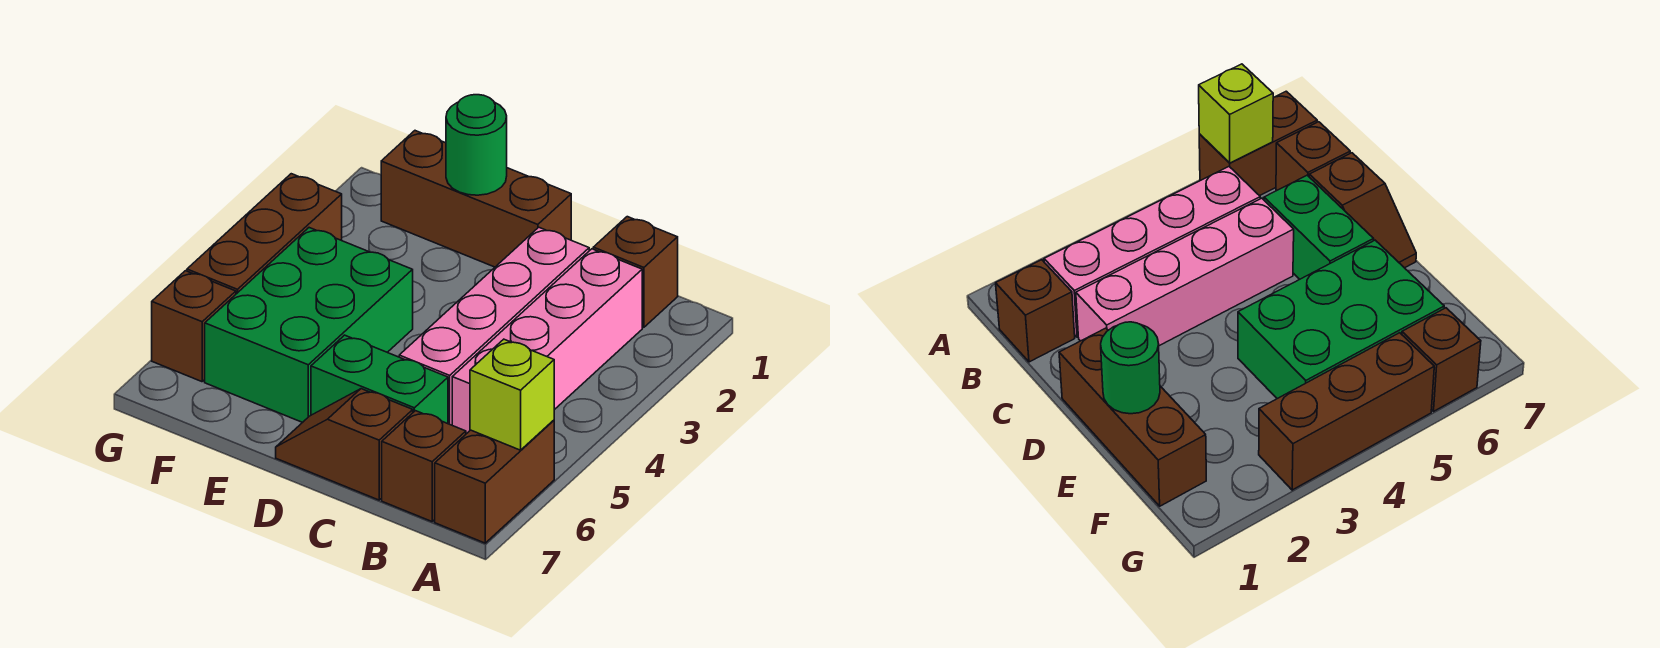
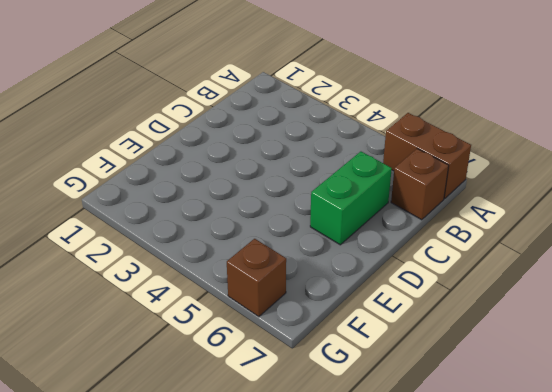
none -> brown 1x1 brick [593,217,678,327]
none -> pink 1x4 brick [452,249,642,434]
none -> pink 1x4 brick [399,227,589,425]

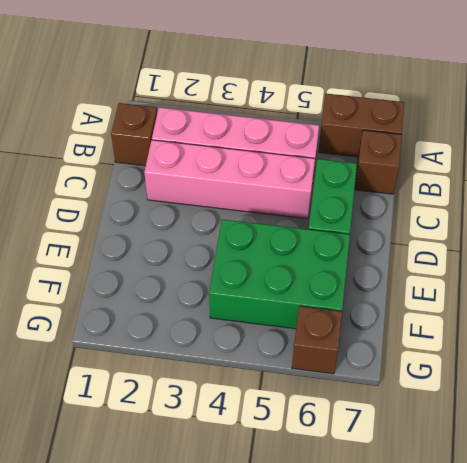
none -> brown 1x2 slope [276,389,413,500]
none -> brown 1x3 brick [381,131,571,267]
none -> brown 1x3 brick [187,174,342,294]

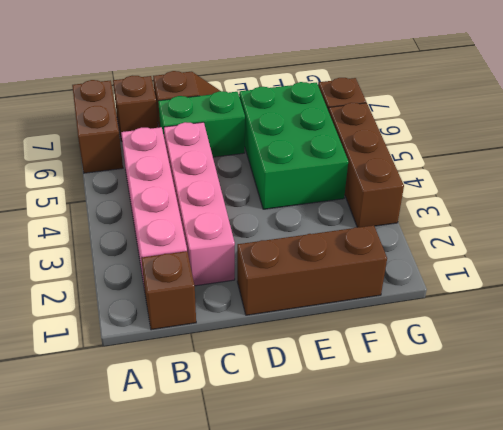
none -> lime 1x1 brick [470,339,554,450]
none -> green 1x1 round brick [446,95,507,195]

